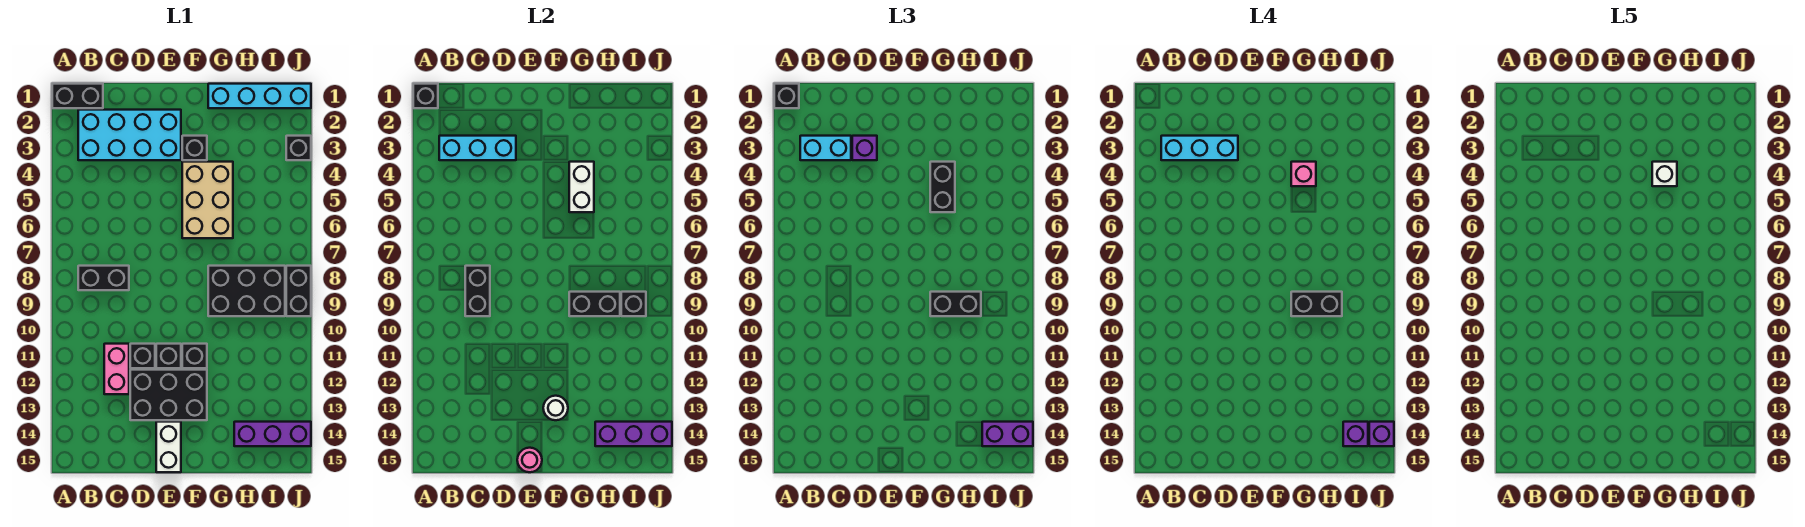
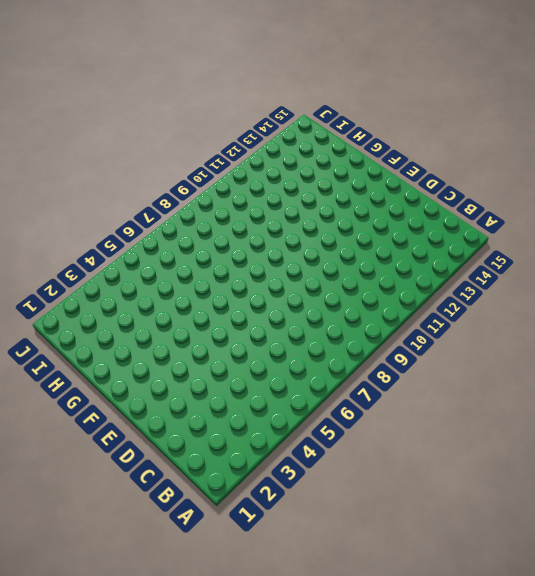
none -> black 1x2 brick [52,84,103,108]
none -> cyan 2x4 brick [78,110,181,160]
none -> black 1x2 brick [78,266,129,290]
none -> pink 1x2 brick [104,344,129,394]

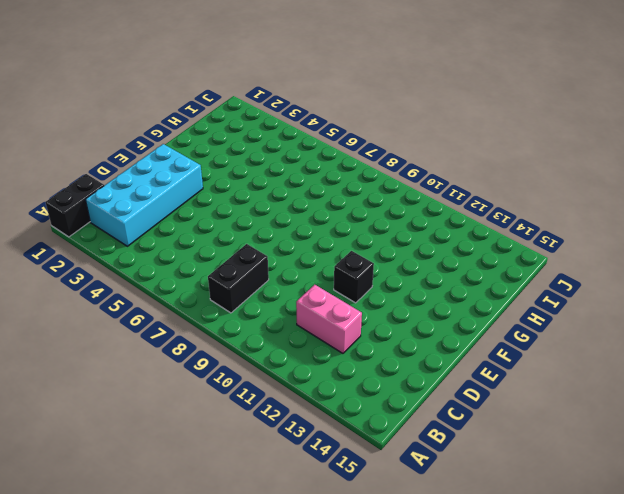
none -> black 1x1 brick [130,344,155,368]
none -> black 2x3 brick [130,370,207,420]
none -> white 1x2 brick [156,422,181,472]
none -> black 1x1 brick [182,136,207,160]

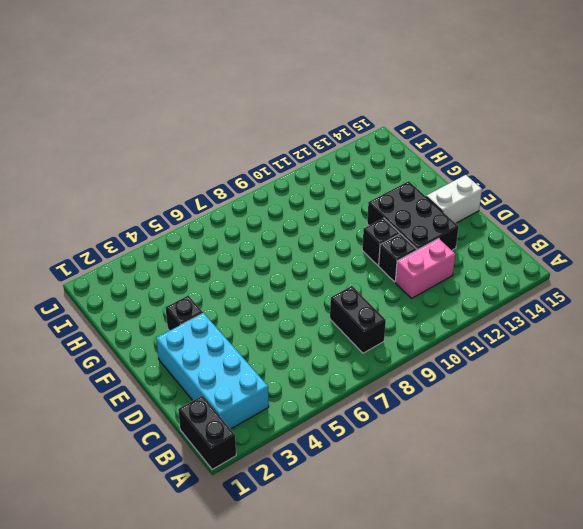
none -> tan 2x3 brick [182,162,233,238]
none -> black 1x1 brick [182,344,207,368]
none -> cyan 1x4 brick [208,84,311,108]
none -> black 2x3 brick [208,266,285,316]

